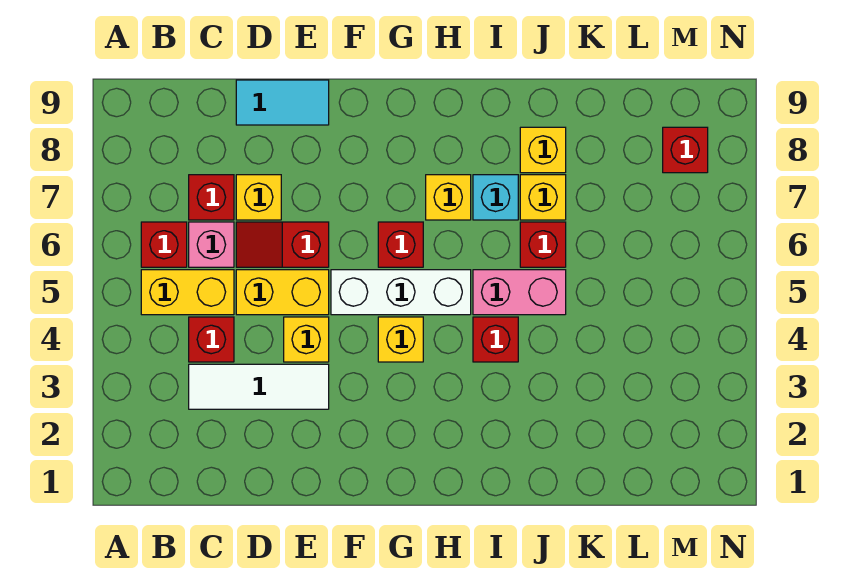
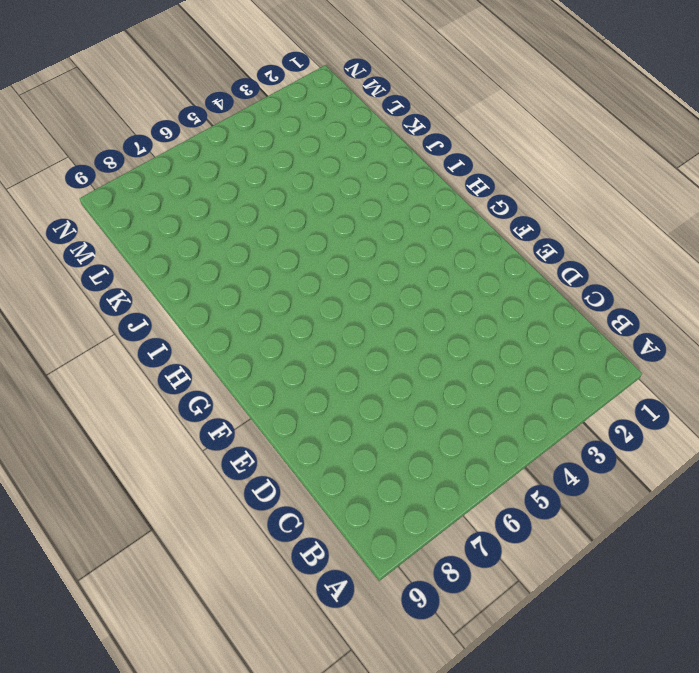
none -> yellow 1x2 brick [141,270,234,315]
none -> red 1x1 brick [141,222,187,267]
none -> white 1x3 tile [189,364,329,409]

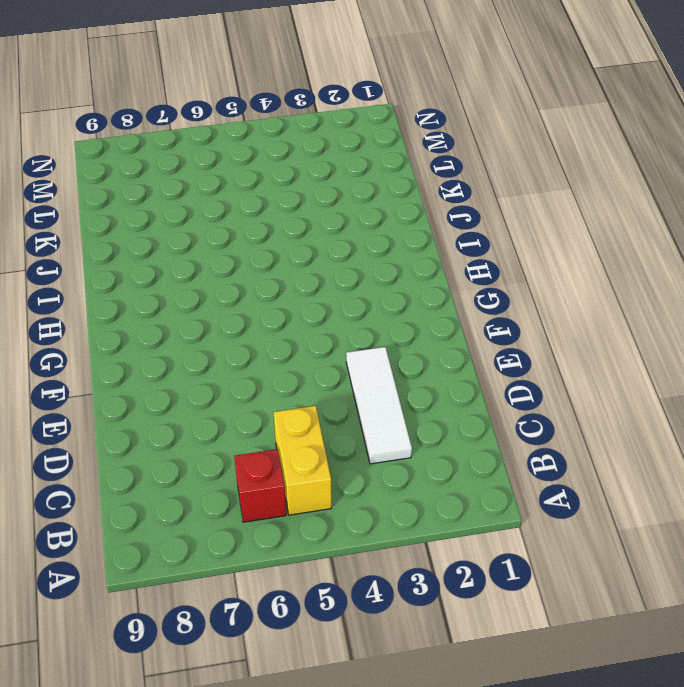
none -> red 1x1 brick [189,317,234,362]
none -> pink 1x1 brick [189,222,234,267]
none -> red 1x1 brick [189,175,234,220]

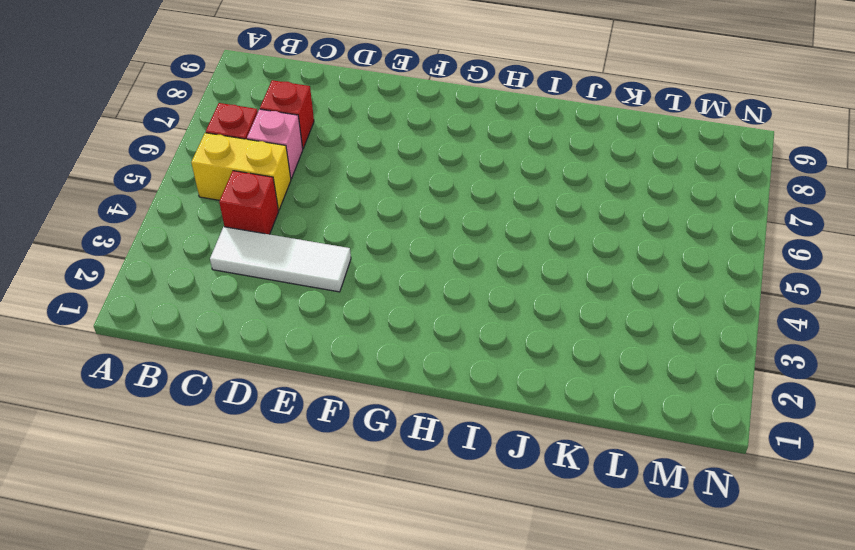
none -> yellow 1x2 brick [236,270,329,315]
none -> red 1x2 slope [236,222,329,267]
none -> yellow 1x1 brick [236,175,281,220]

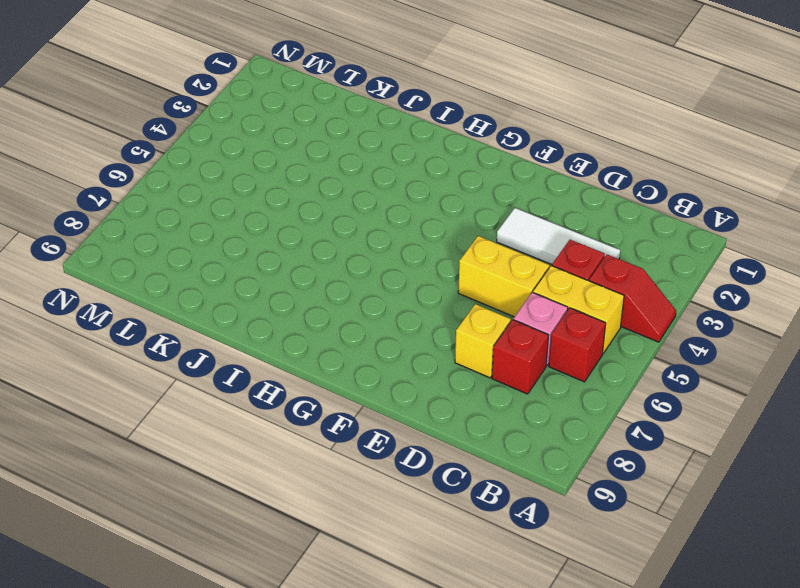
red 1x2 slope [589,255,676,342] -> red 1x2 slope moved to [236,222,329,267]
none -> cyan 1x2 tile [236,80,329,125]
none -> yellow 1x1 brick [284,317,329,362]
none -> white 1x3 brick [331,270,471,315]

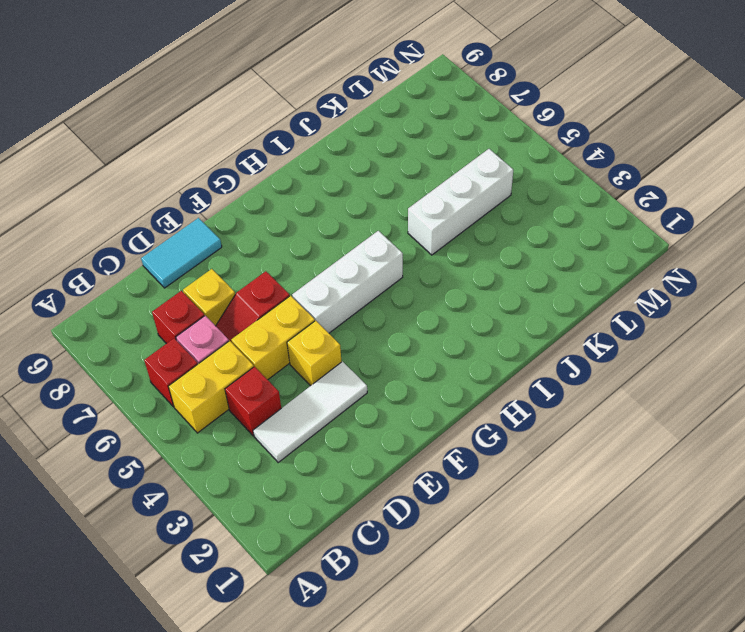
white 1x3 brick [408,149,513,255] -> pink 1x2 brick [473,270,566,315]
none -> yellow 1x1 brick [378,317,423,362]
none -> red 1x1 brick [378,222,423,267]
none -> yellow 1x1 brick [426,175,471,220]

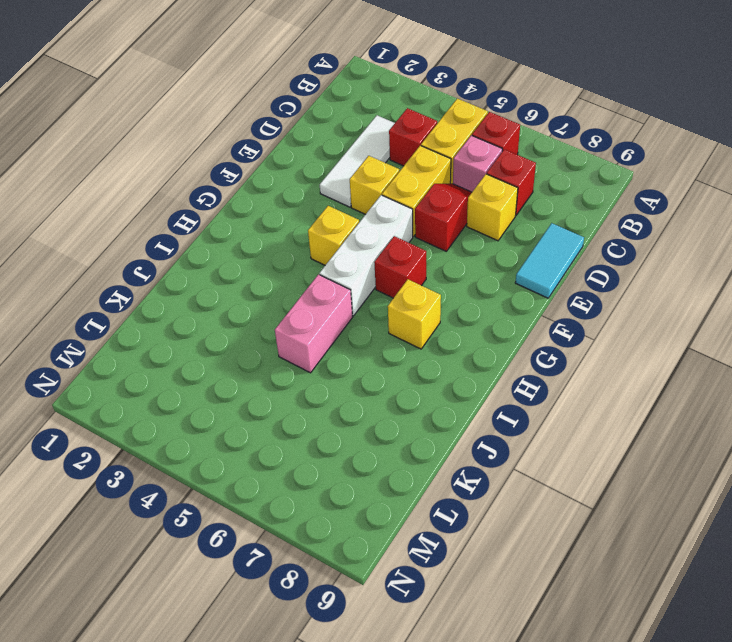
none -> red 1x1 brick [473,317,518,362]
none -> cyan 1x1 brick [473,175,518,220]
none -> red 1x1 brick [520,222,566,267]

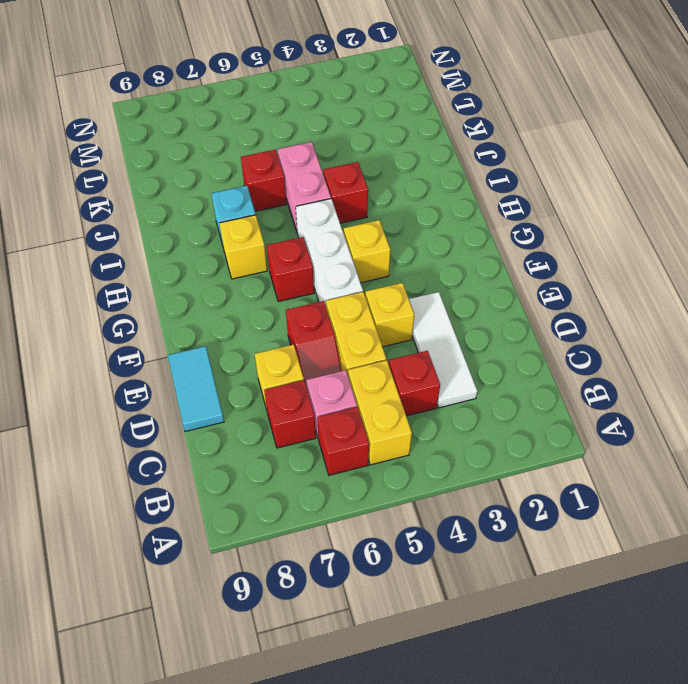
none -> yellow 1x1 brick [520,175,566,220]
none -> yellow 1x1 brick [520,127,566,173]
none -> red 1x1 brick [663,127,708,173]

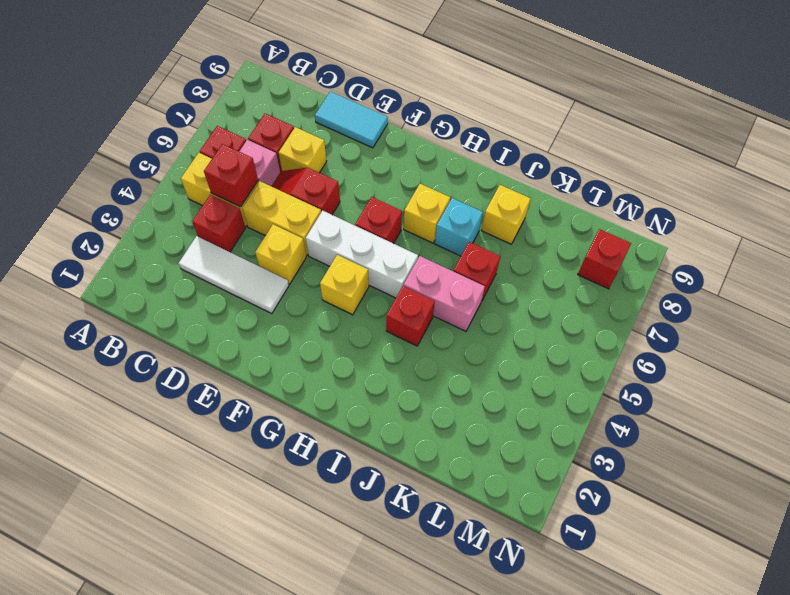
red 1x1 brick [204,144,258,207] -> none
none -> yellow 1x1 brick [520,175,566,220]

